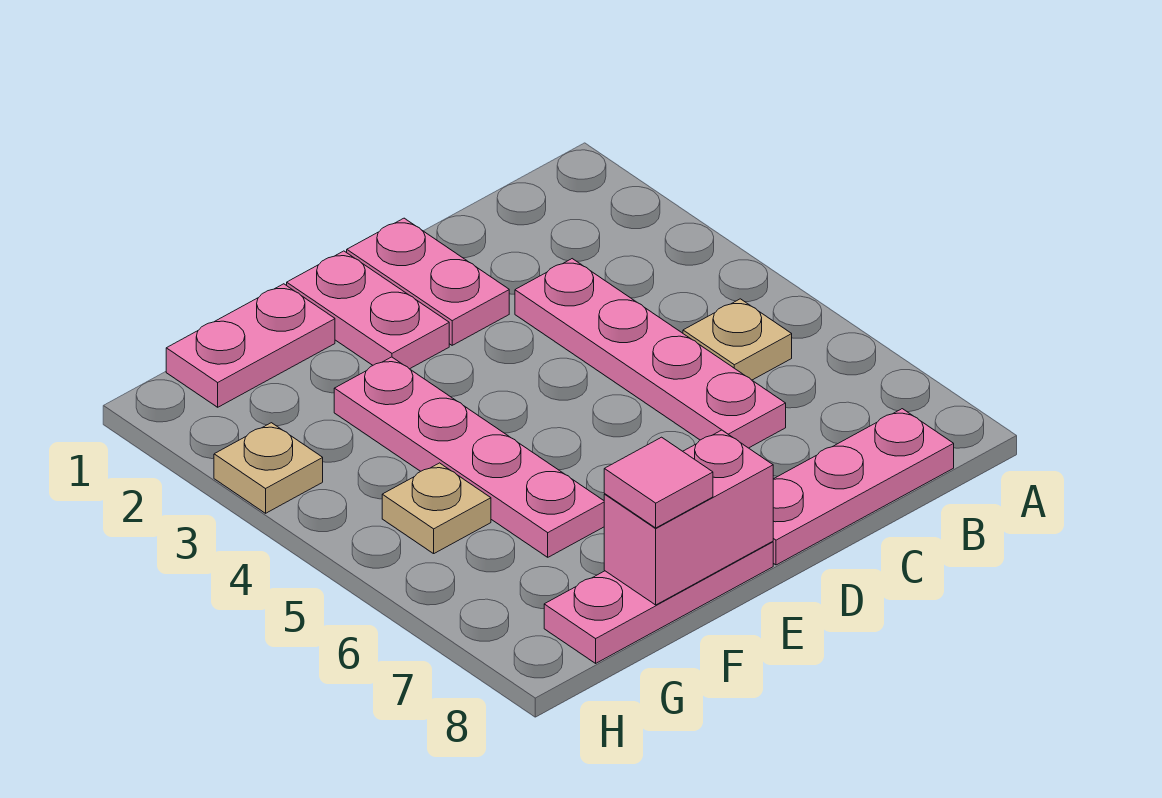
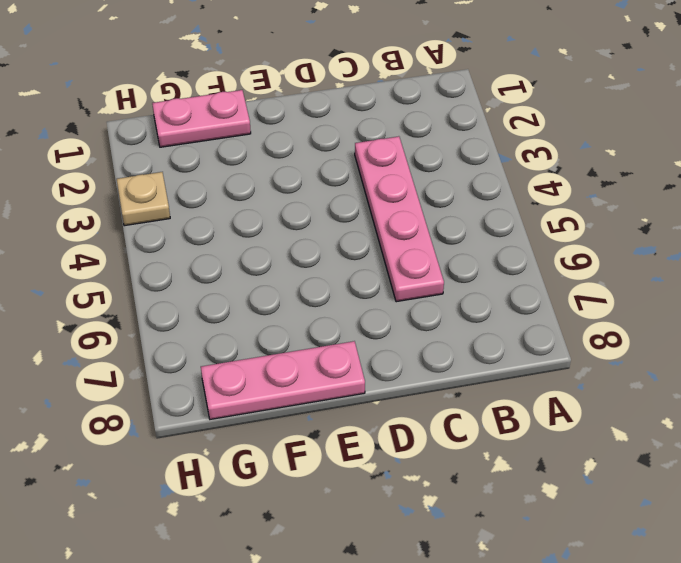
none -> tan 1x1 plate [683,299,792,380]
none -> pink 1x3 plate [773,409,954,565]
none -> pink 1x2 plate [347,218,509,345]

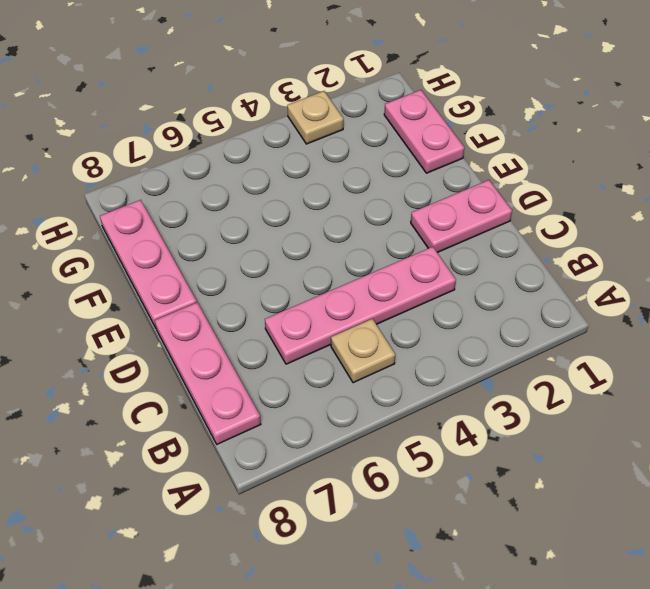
none -> pink 1x2 plate [287,251,449,369]
none -> pink 1x4 plate [334,357,604,557]
none -> tan 1x1 plate [382,463,491,554]

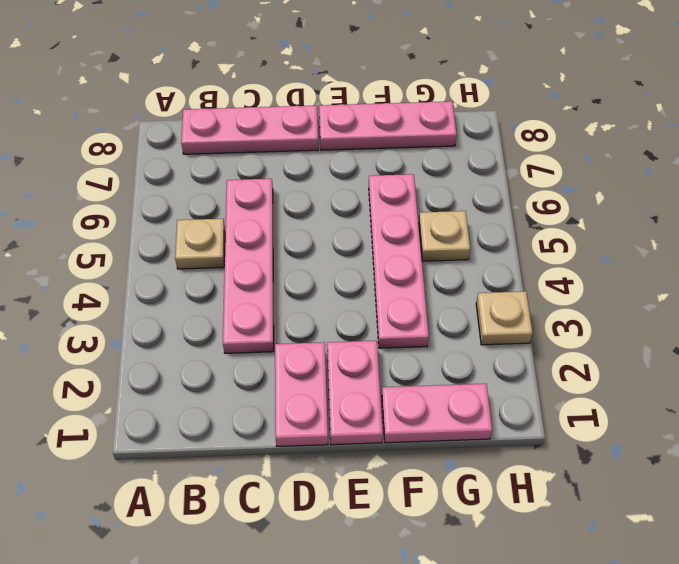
none -> pink 1x2 brick [604,430,773,605]
none -> pink 1x1 tile [604,437,713,528]

